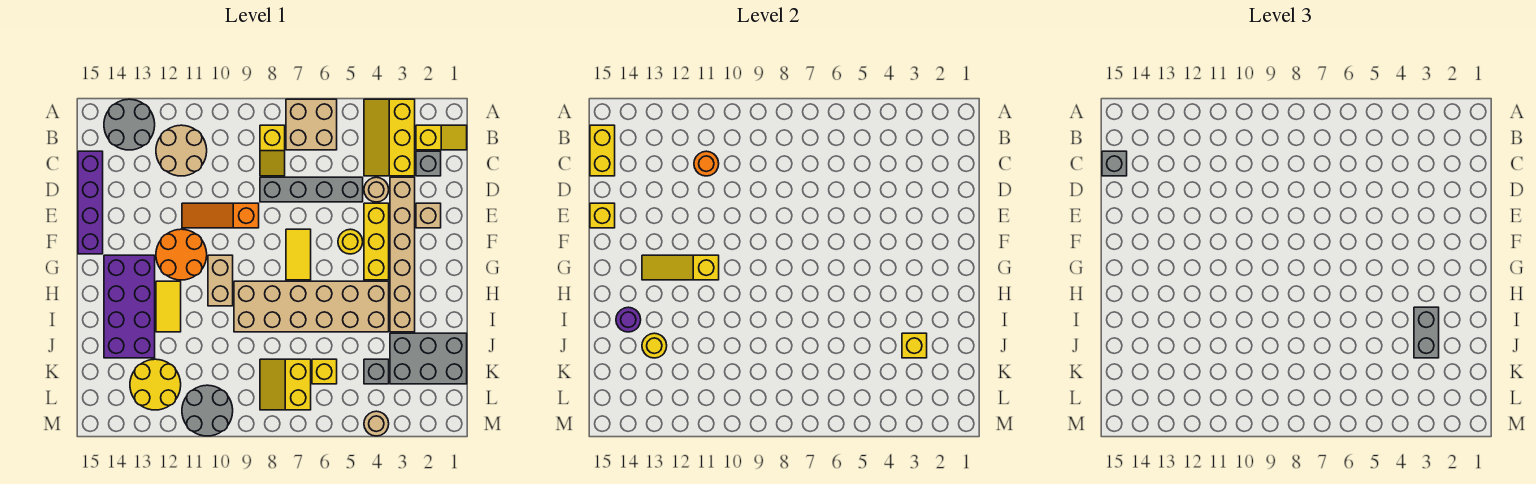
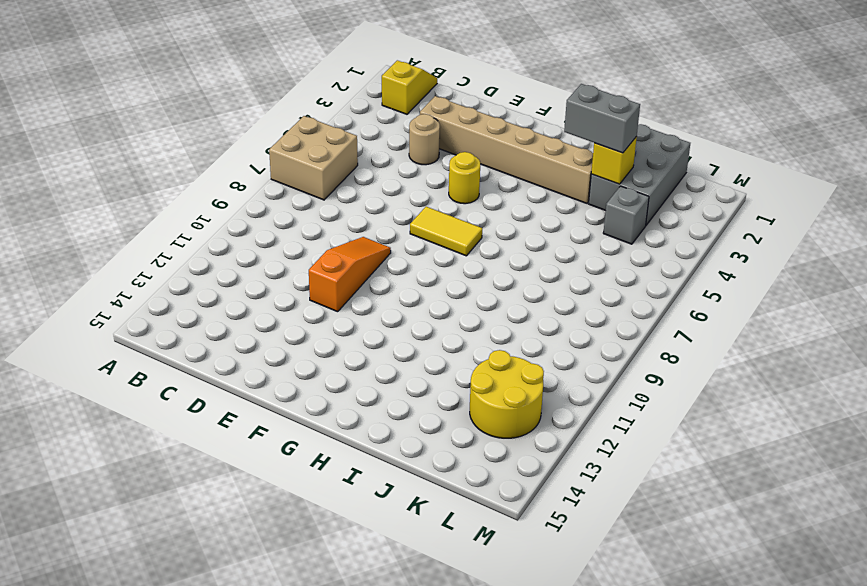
orange 1x3 slope [309,237,391,312] -> orange 1x3 slope turned to [182,203,259,228]
none -> yellow 2x3 slope [364,99,415,176]
none -> grey 2x2 round brick [104,99,155,150]
none -> yellow 1x2 slope [260,125,285,176]
none -> tan 2x2 round brick [156,125,207,176]

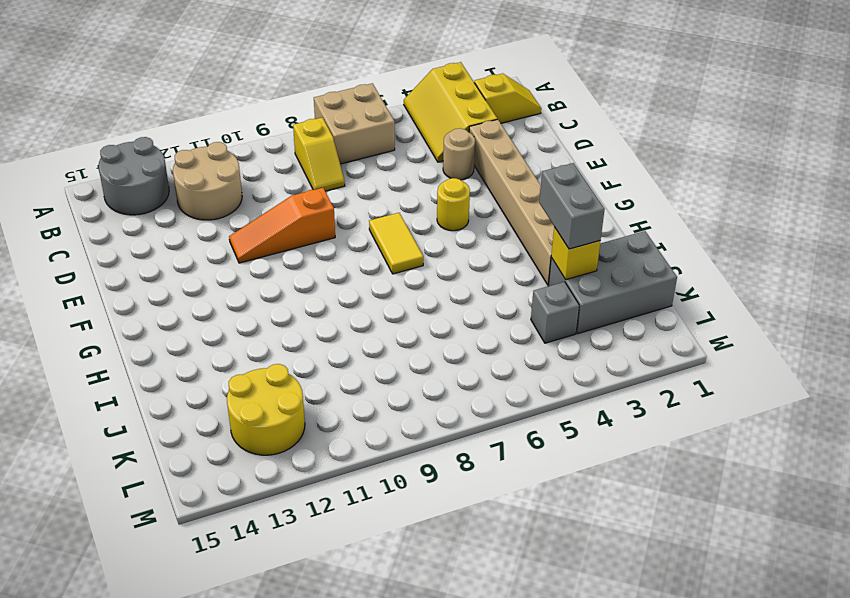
none -> grey 1x1 brick [416,151,441,176]
none -> purple 1x4 brick [78,151,103,254]
none -> grey 1x4 brick [260,177,363,202]
none -> tan 1x1 brick [416,203,441,228]

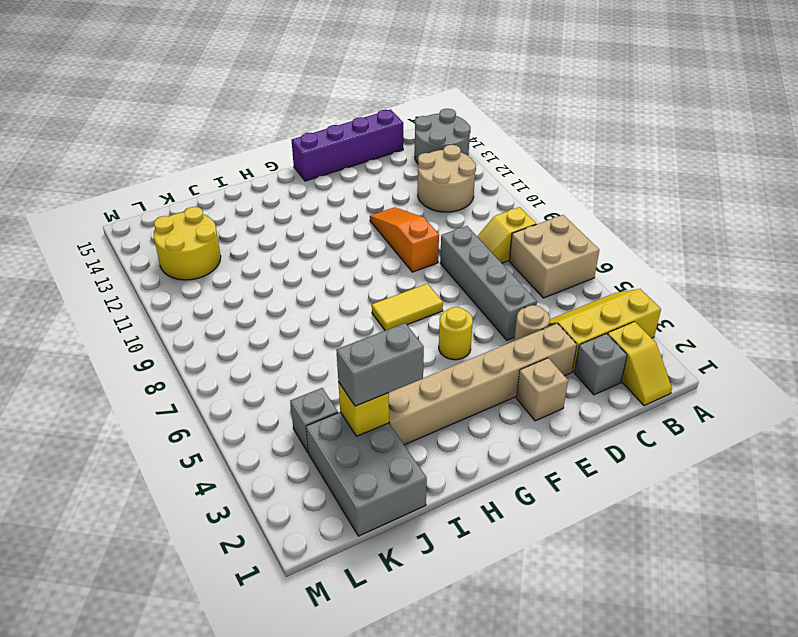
none -> yellow 1x3 brick [364,203,389,280]
none -> orange 2x2 round brick [156,229,207,280]
none -> tan 1x2 brick [208,255,233,306]
none -> purple 2x4 brick [104,255,155,358]

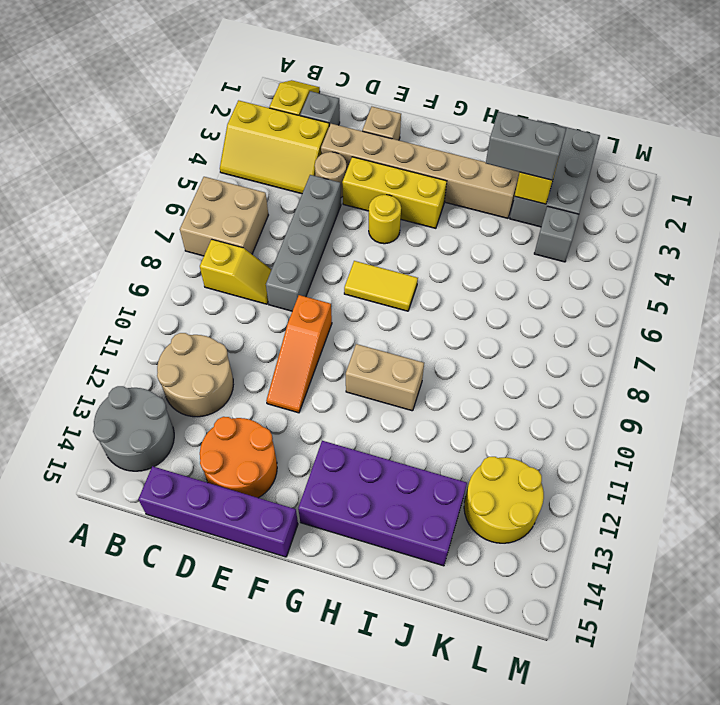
orange 2x2 round brick [200,417,277,498] -> orange 2x2 round brick moved to [156,229,207,280]
none -> tan 2x6 brick [234,281,389,332]
none -> yellow 1x2 tile [156,281,181,332]
none -> yellow 1x1 brick [312,359,337,384]
none -> yellow 2x2 slope [260,359,311,410]

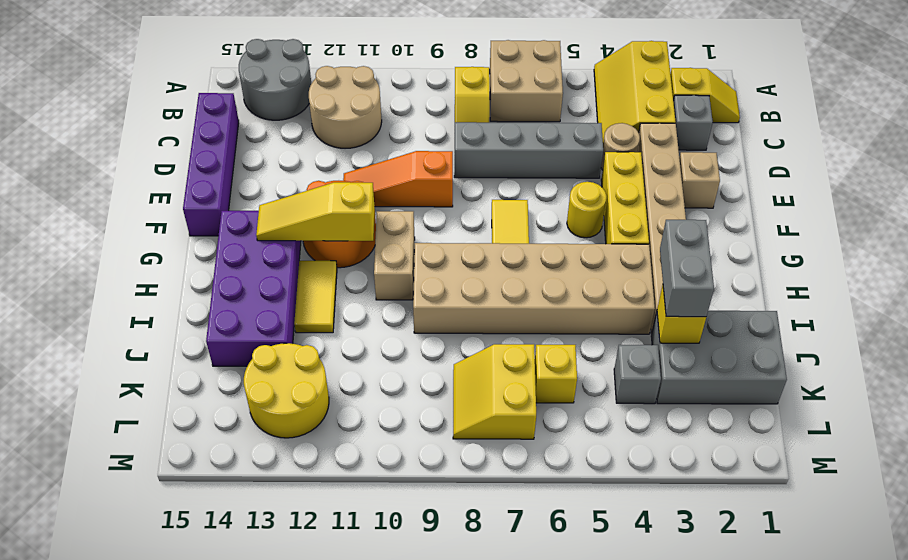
none -> grey 2x2 round brick [182,385,233,436]
none -> tan 1x1 round brick [364,411,389,436]
none -> yellow 1x2 brick [590,125,615,176]
none -> orange 1x1 round brick [694,151,719,176]

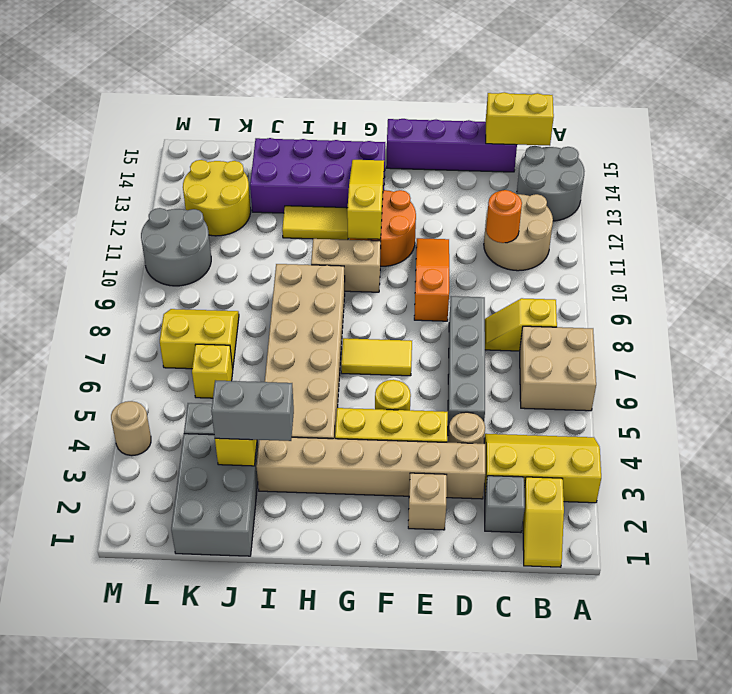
none -> yellow 1x1 brick [590,203,615,228]
none -> purple 1x1 round brick [616,307,641,332]
none -> yellow 1x1 round brick [642,333,667,358]
none -> grey 1x1 brick [1102,151,1127,176]

